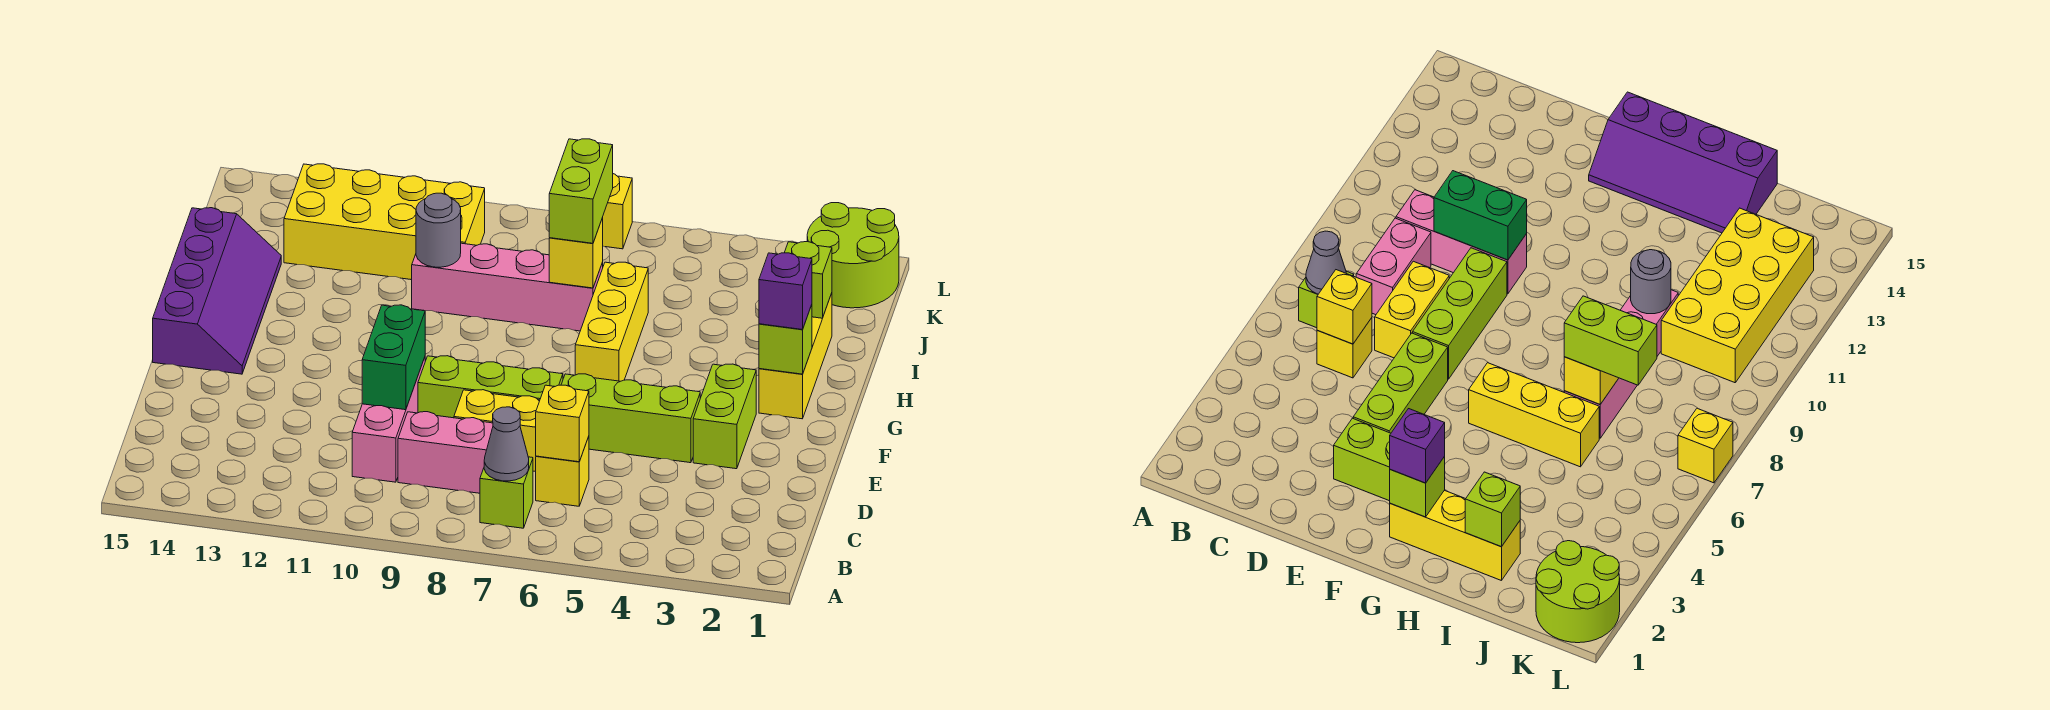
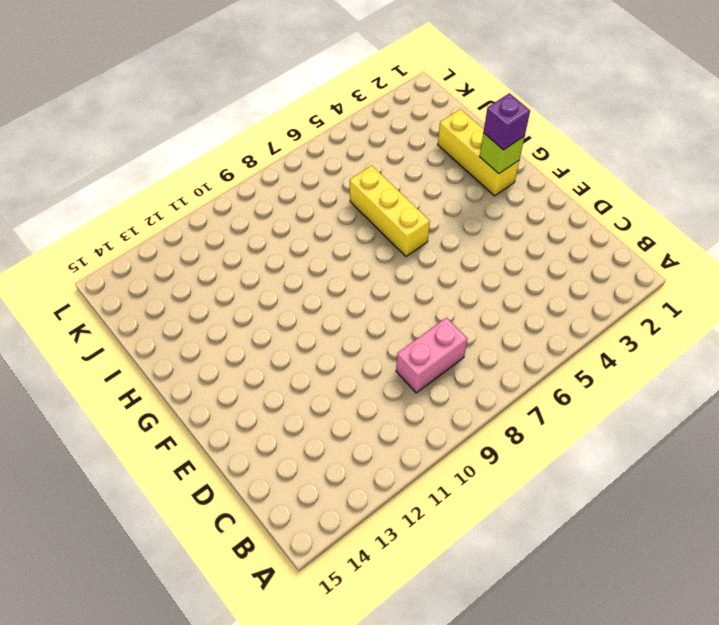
none -> lime 1x1 brick [480,457,533,528]
none -> yellow 1x1 brick [536,436,589,506]
none -> pink 1x3 brick [352,357,425,482]

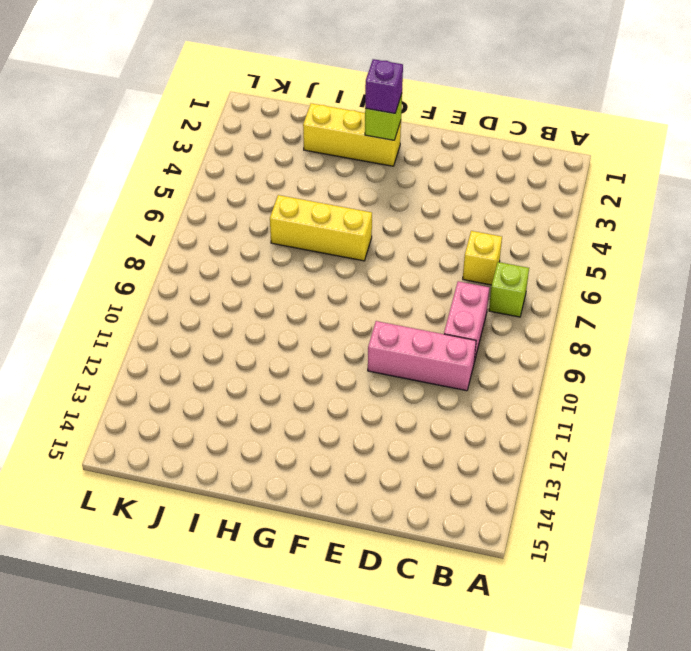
none -> yellow 1x2 brick [454,390,540,471]
none -> lime 1x2 brick [693,364,756,469]
none -> lime 1x3 brick [561,374,700,463]

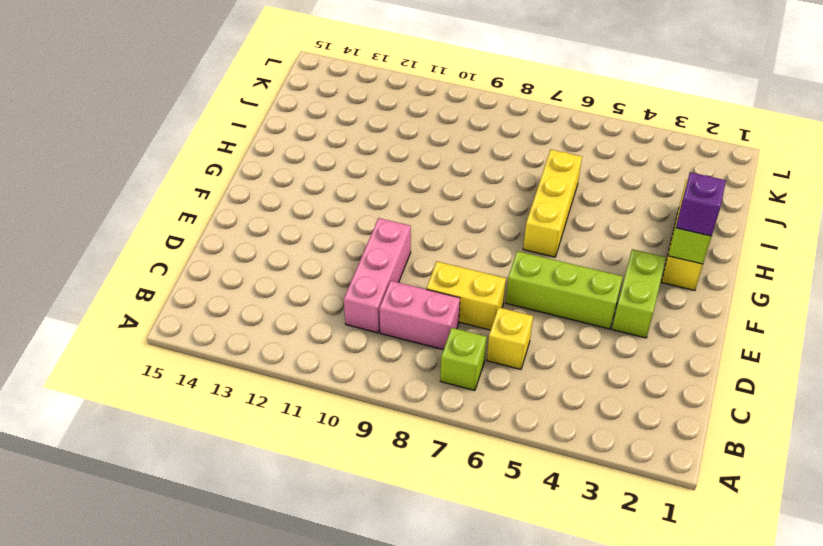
none -> lime 1x3 brick [418,356,563,418]
none -> purple 2x4 slope [153,208,281,374]
none -> pink 1x4 brick [412,243,603,331]

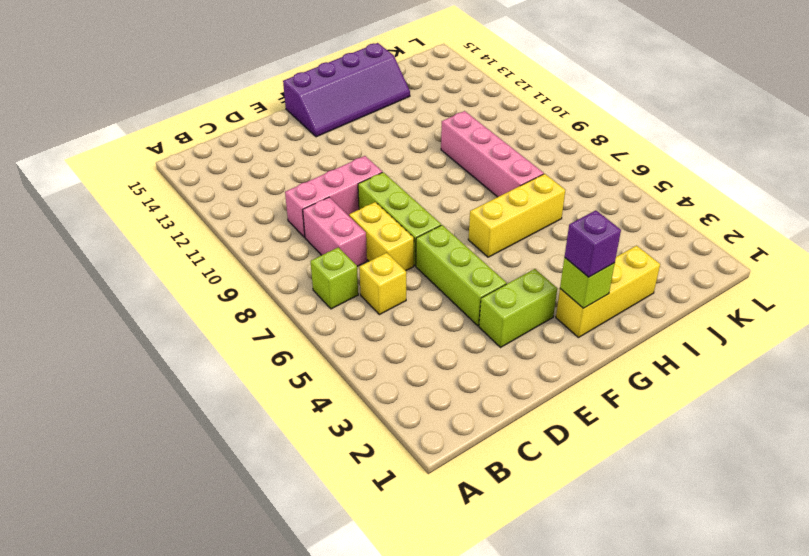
none -> yellow 2x4 brick [284,164,485,280]
none -> lime 2x2 round brick [807,203,899,308]
none -> yellow 1x1 brick [602,174,632,249]

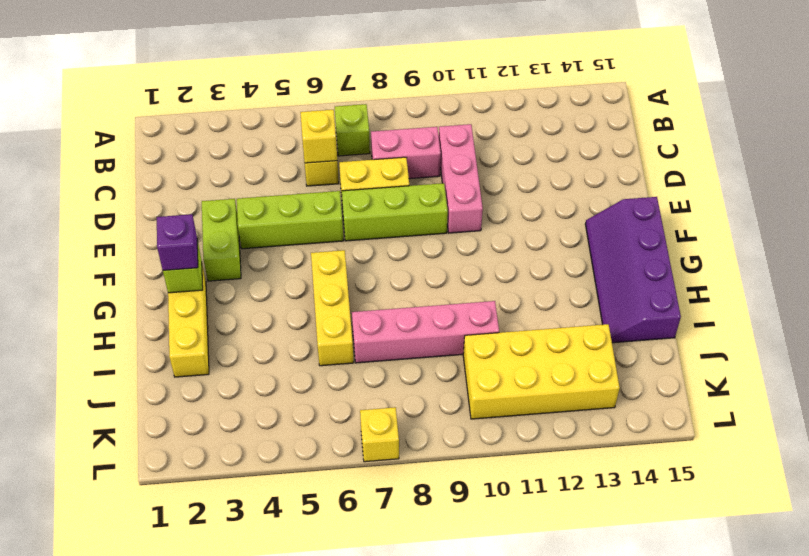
none -> lime 2x2 round brick [807,203,899,308]
none -> grey 1x1 cone [484,407,529,481]
none -> green 1x2 brick [362,305,425,410]

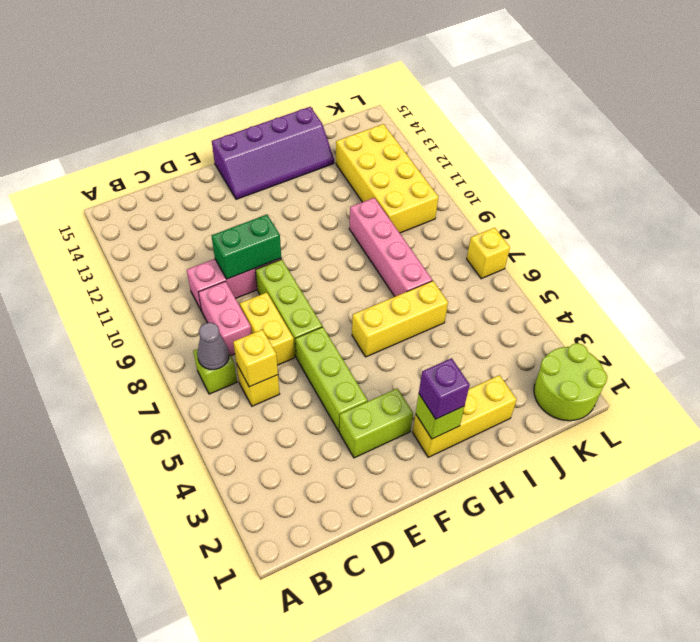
none -> lime 1x1 brick [784,242,832,318]
none -> yellow 1x1 brick [549,218,603,288]
none -> grey 1x1 round brick [416,193,461,267]

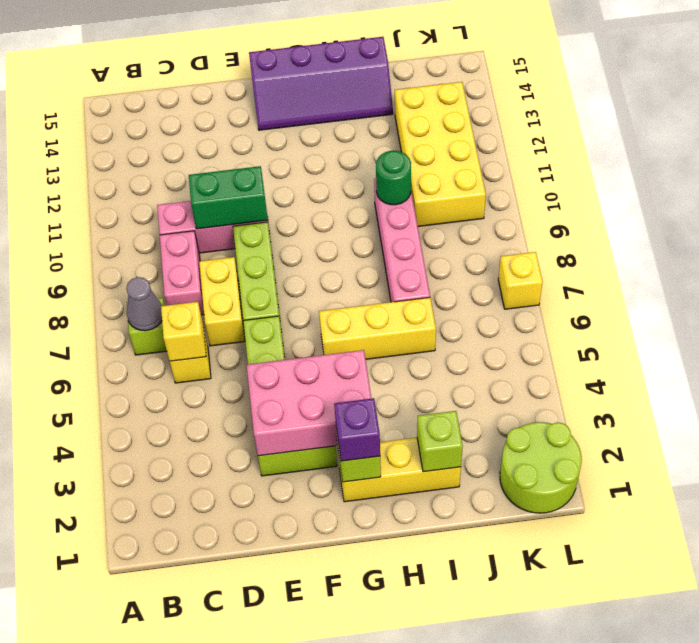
pink 2x3 brick [247,350,371,456] -> none
green 1x1 round brick [376,151,411,205] -> grey 1x1 round brick [416,193,461,267]
none -> yellow 1x1 brick [549,218,603,288]
none -> lime 1x2 brick [549,139,613,243]

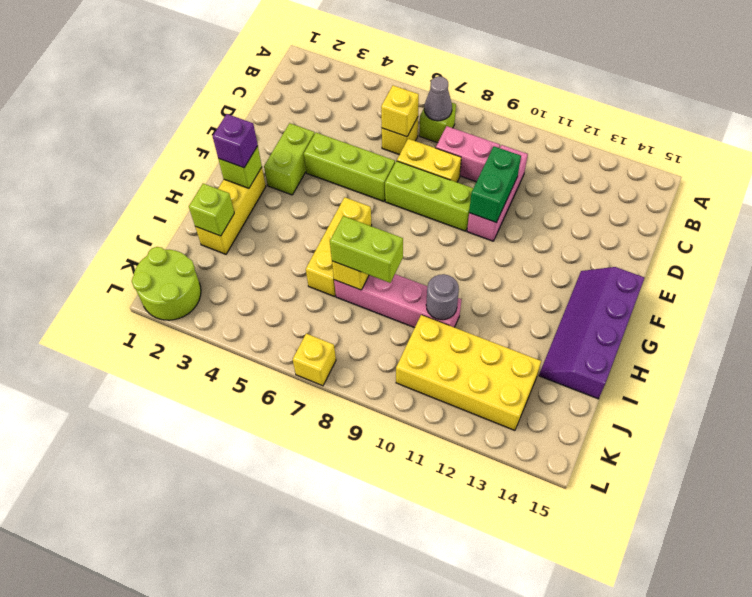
lime 1x2 brick [330,216,403,283] -> lime 1x2 brick turned to [549,139,613,243]

